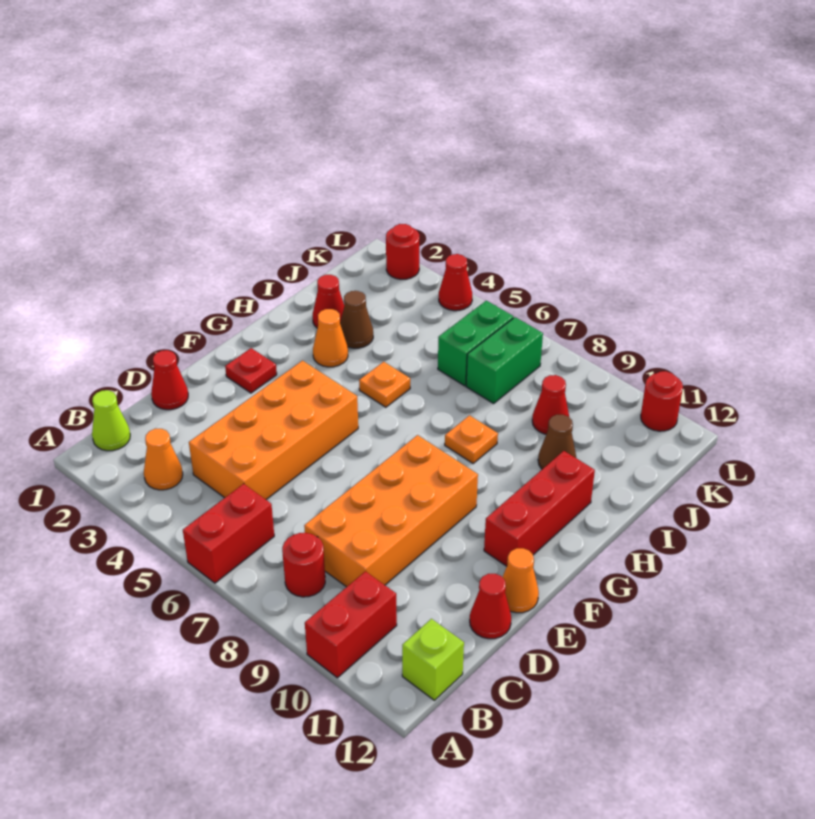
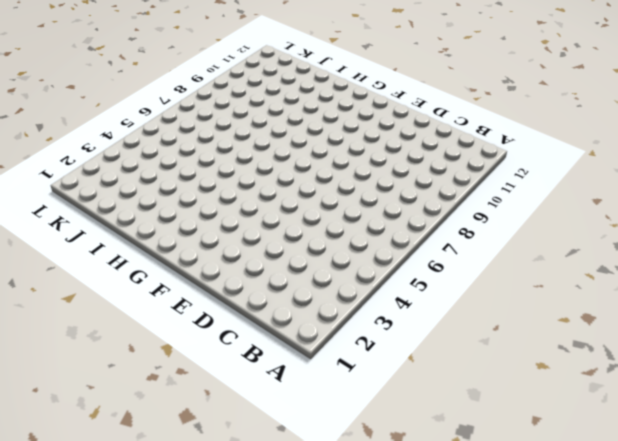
none -> red 1x2 brick [183,484,274,583]
none -> red 1x2 brick [305,571,397,678]
none -> lime 1x1 cone [92,390,130,451]

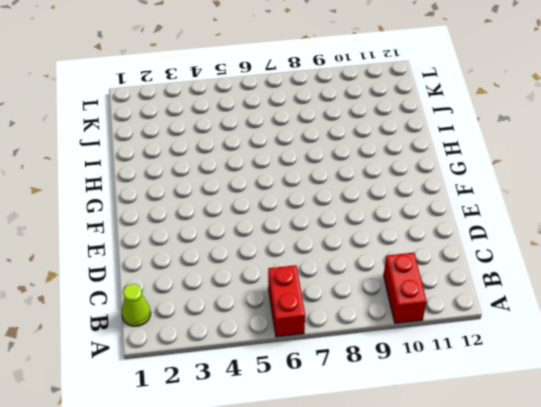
none -> orange 1x1 cone [144,429,183,490]
none -> red 1x1 round brick [282,533,325,597]
none -> lime 1x1 brick [402,619,464,700]

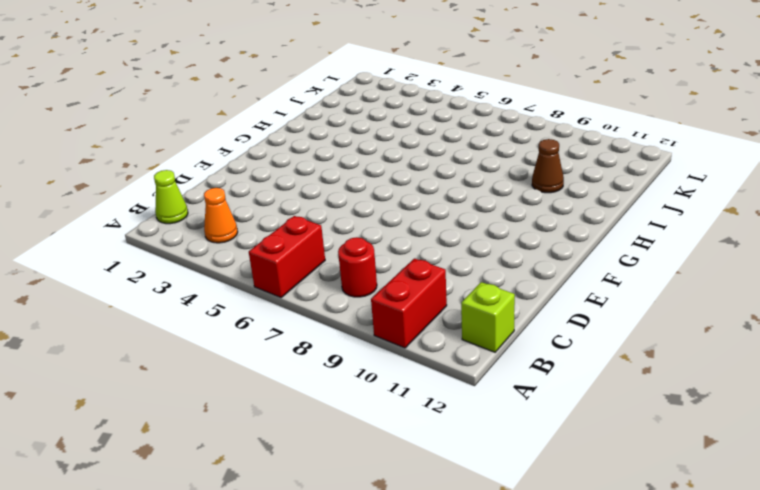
none -> orange 2x4 brick [189,361,358,499]
none -> orange 2x4 brick [304,435,478,587]
none -> red 1x1 cone [151,350,188,410]

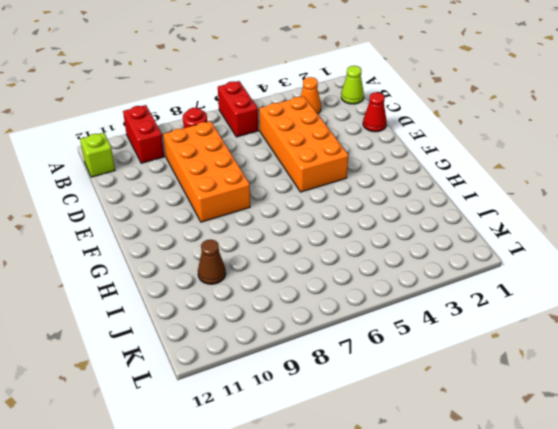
none -> red 1x1 cone [470,574,511,639]
none -> orange 1x1 cone [502,548,539,613]
none -> red 1x1 plate [225,348,277,393]

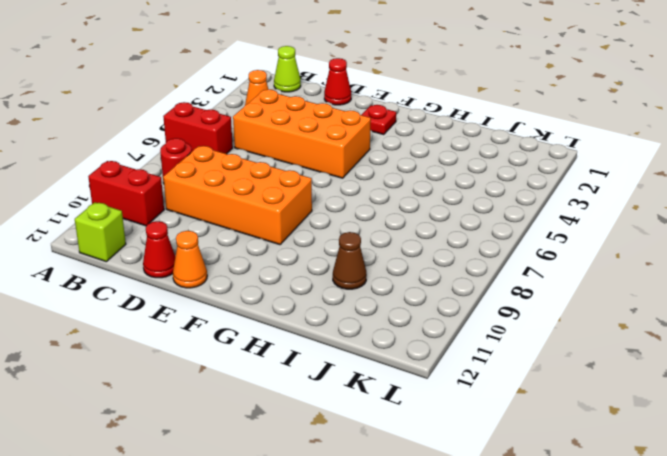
none -> red 1x3 brick [484,451,595,566]
none -> orange 1x1 cone [313,309,348,367]
none -> orange 1x1 plate [359,362,410,407]

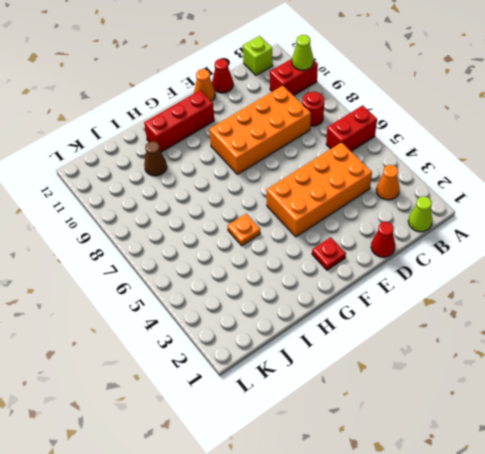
lime 1x1 cone [292,35,314,70] -> none
none -> orange 1x1 cone [313,309,348,367]
none -> orange 1x1 plate [445,415,498,464]
none -> red 1x1 cone [313,275,344,328]

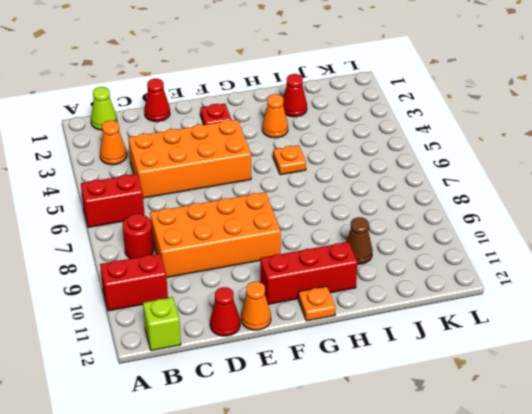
orange 1x1 plate [298,286,336,321] -> orange 1x1 plate moved to [445,415,498,464]
none -> brown 1x1 cone [340,291,373,348]
none -> green 1x2 brick [438,301,514,386]
none -> green 1x2 brick [466,317,543,404]

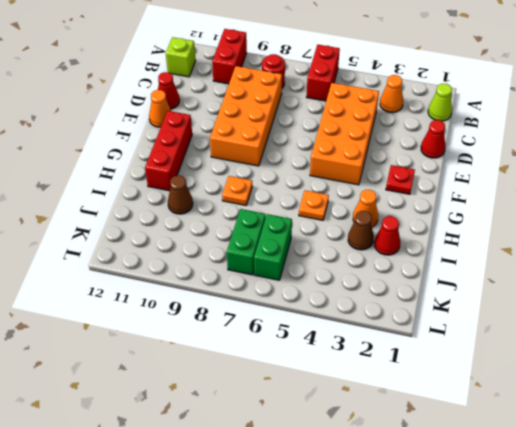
none -> red 1x1 cone [532,375,569,434]
none -> red 1x1 round brick [386,224,419,279]
none -> red 1x1 cone [439,254,472,311]

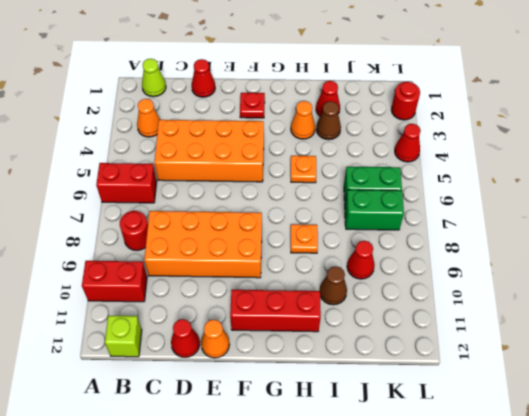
none -> red 1x1 round brick [641,371,683,431]

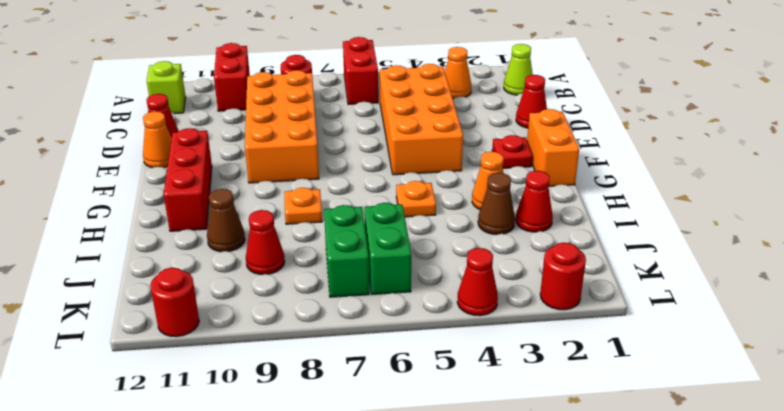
orange 1x2 brick [527,109,579,186] -> none

